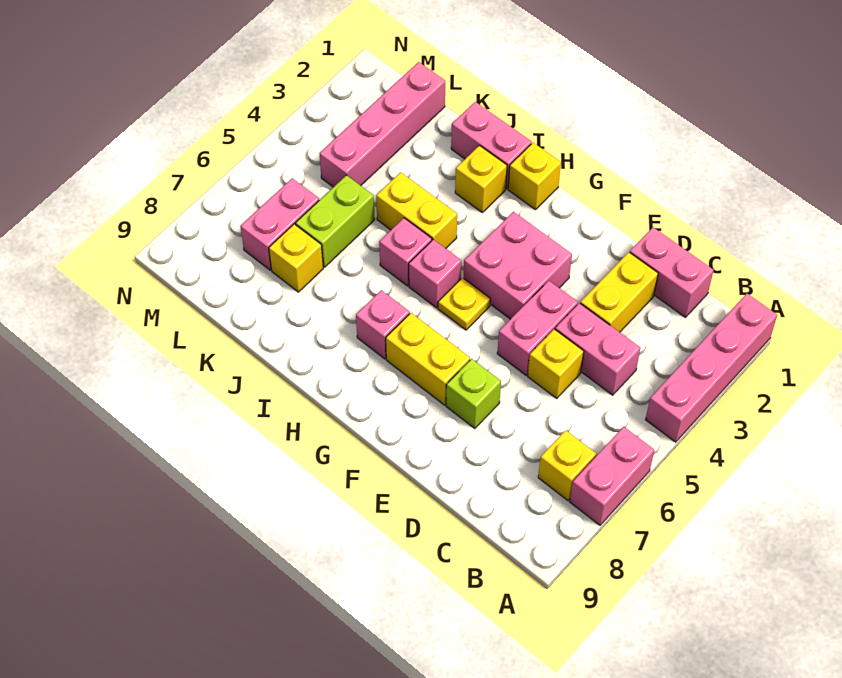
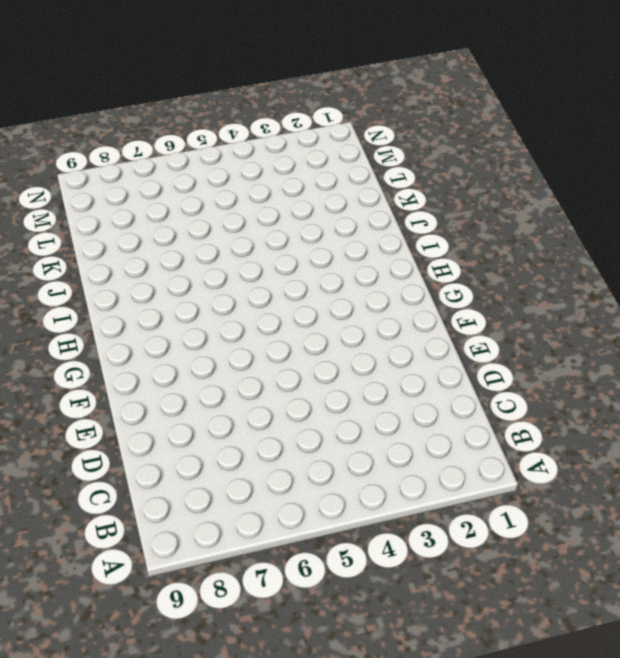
none -> pink 1x4 brick [646,294,777,442]
none -> pink 1x2 brick [570,427,654,525]
none -> yellow 1x1 brick [538,430,596,501]

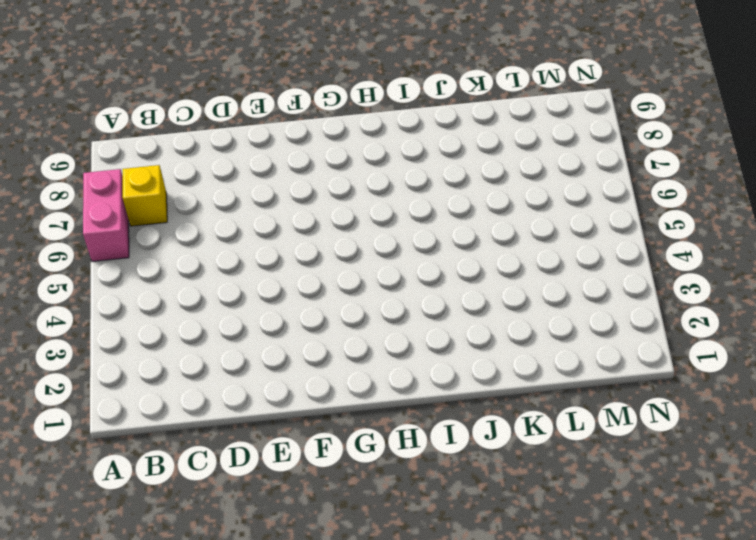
none -> pink 1x4 brick [646,294,777,442]
none -> pink 1x2 brick [630,227,714,317]
none -> pink 1x2 brick [555,303,640,395]

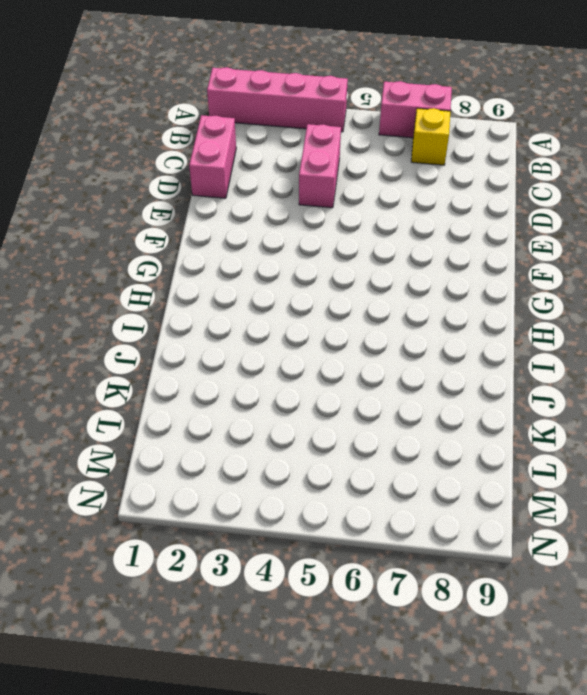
none -> yellow 1x2 brick [580,252,658,332]
none -> yellow 1x1 brick [528,329,584,398]
none -> pink 1x2 brick [497,281,578,375]

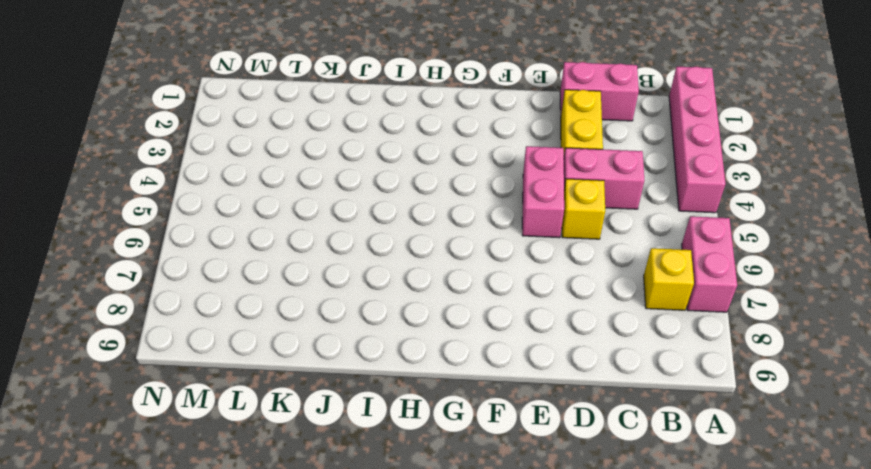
none -> lime 1x1 brick [446,359,501,429]
none -> pink 2x2 brick [464,212,572,319]
none -> yellow 1x2 brick [386,313,470,405]

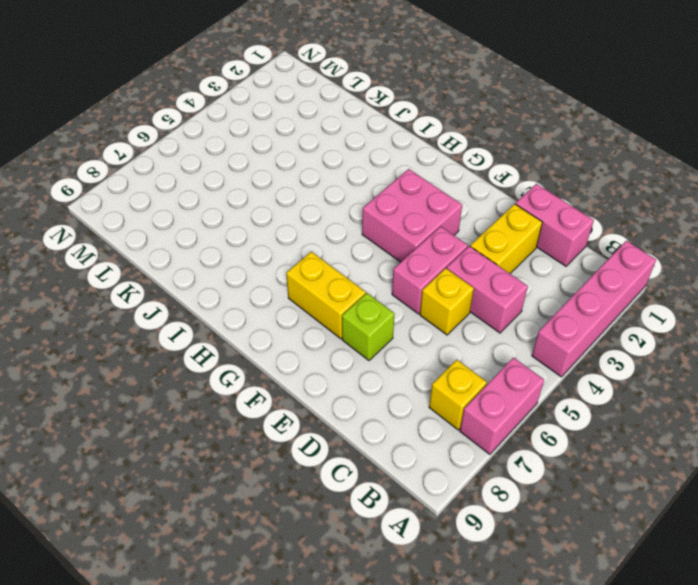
none -> yellow 1x1 plate [438,278,490,330]
none -> yellow 1x1 brick [508,143,561,210]
none -> pink 1x1 brick [409,240,461,308]

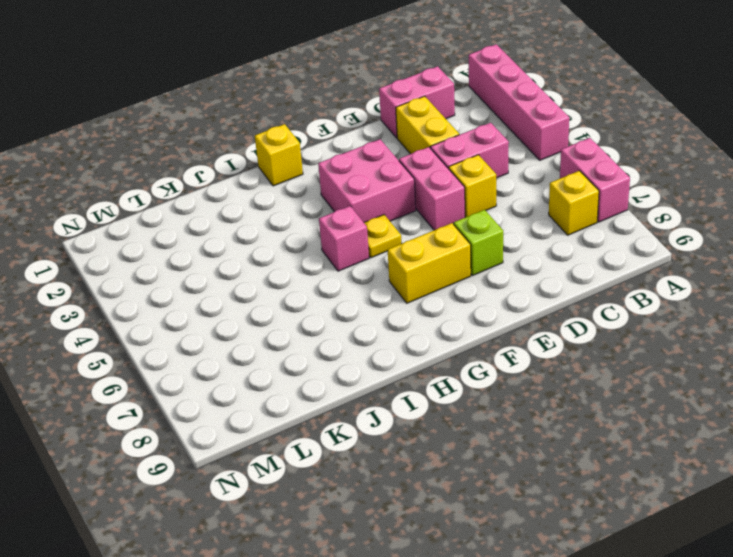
none -> pink 1x1 brick [356,290,410,359]
none -> pink 1x2 brick [451,102,532,189]
none -> yellow 1x1 brick [455,146,507,212]

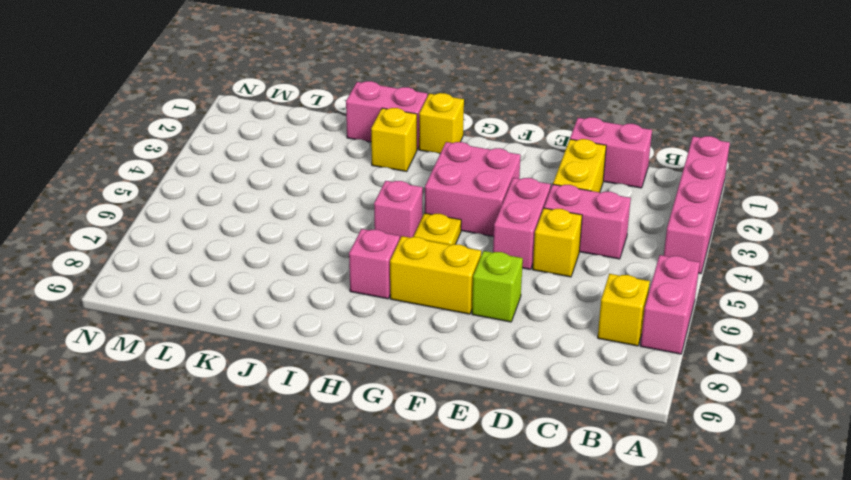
none -> yellow 1x2 brick [376,172,457,248]
none -> pink 1x1 brick [379,218,432,286]
none -> lime 1x2 brick [296,175,375,267]

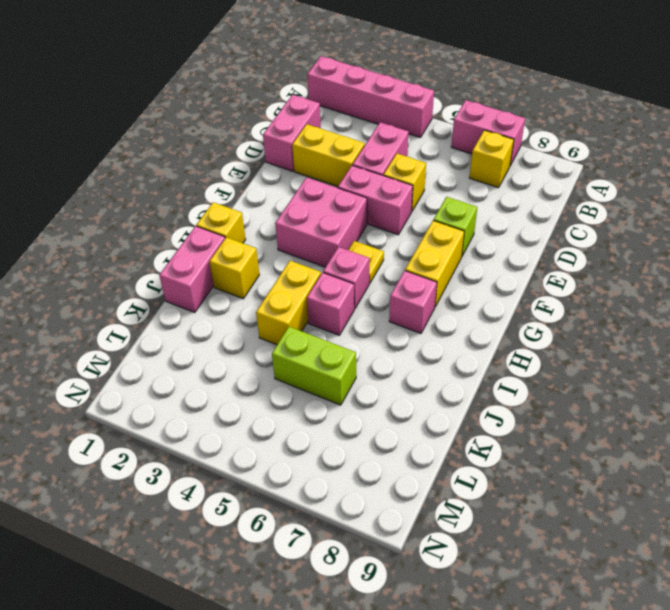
none -> yellow 1x1 brick [269,224,323,292]
none -> pink 1x4 brick [319,62,445,187]
none -> pink 1x2 brick [240,178,319,270]

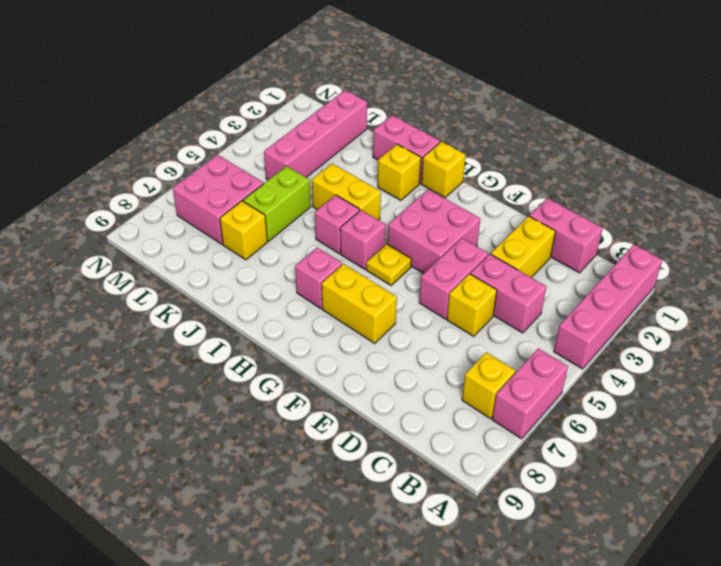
pink 2x2 brick [173,155,264,244] -> pink 1x2 brick [240,178,319,270]
none -> lime 1x1 brick [446,359,501,429]

